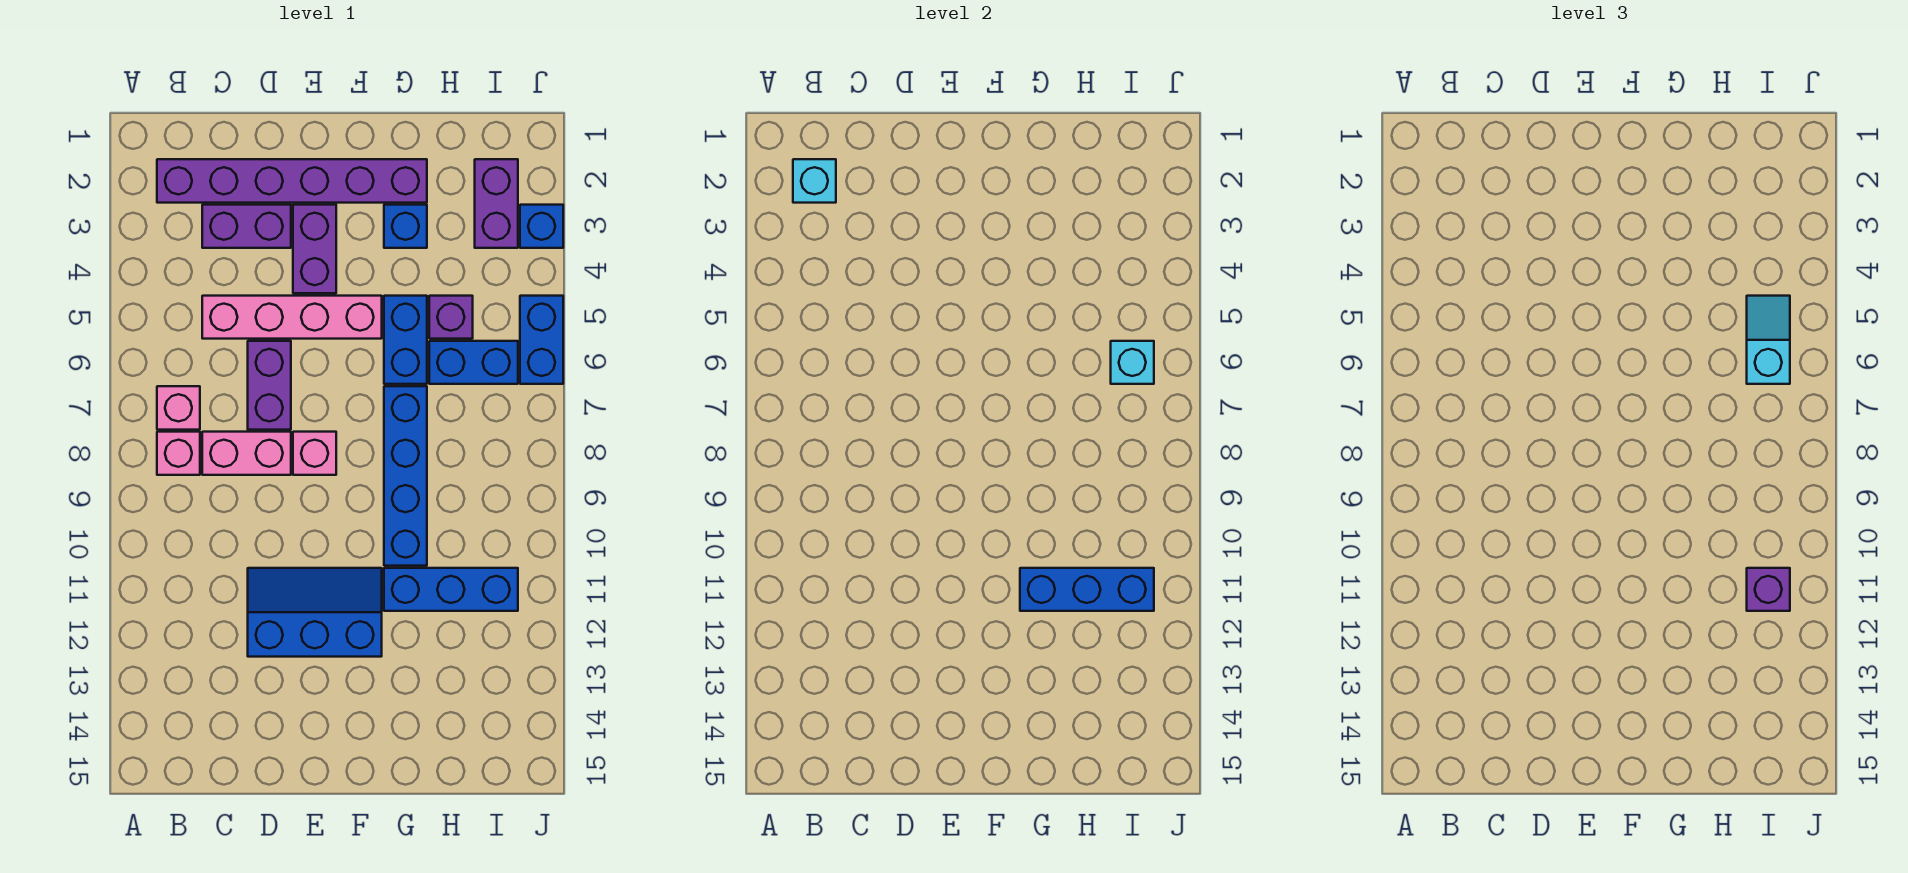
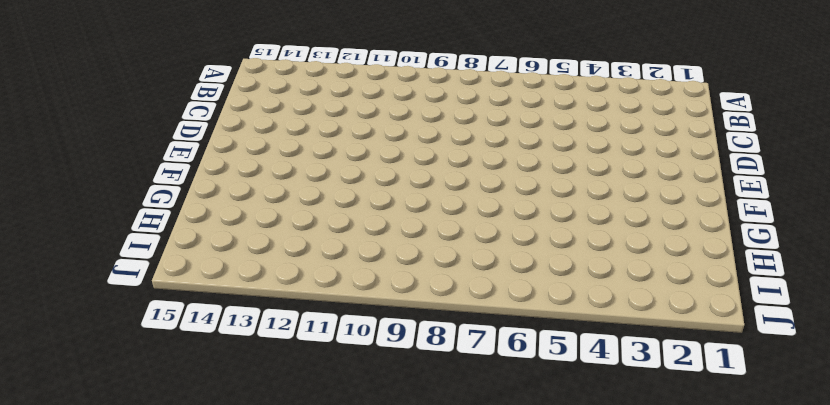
none -> purple 1x6 brick [157,159,427,203]
none -> pink 1x1 brick [157,386,200,430]
none -> pink 1x1 brick [157,432,200,475]

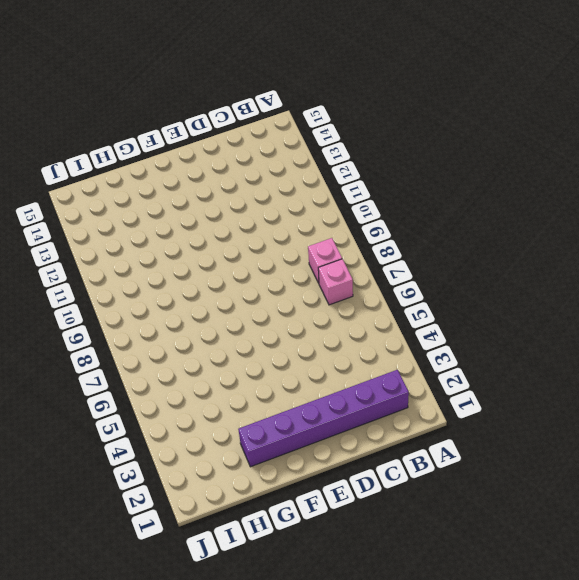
none -> purple 1x2 brick [202,205,291,248]
none -> pink 1x4 brick [202,296,382,339]
none -> pink 1x2 brick [202,432,291,475]

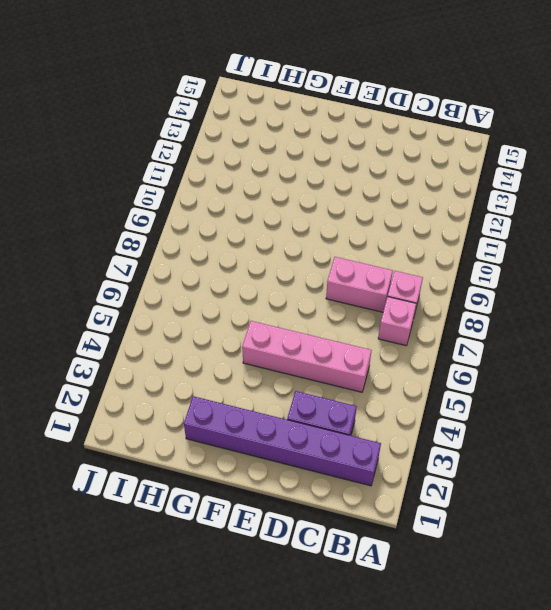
none -> purple 1x2 brick [248,341,291,430]
none -> blue 2x3 slope [248,568,382,657]
none -> purple 1x2 brick [293,205,336,293]

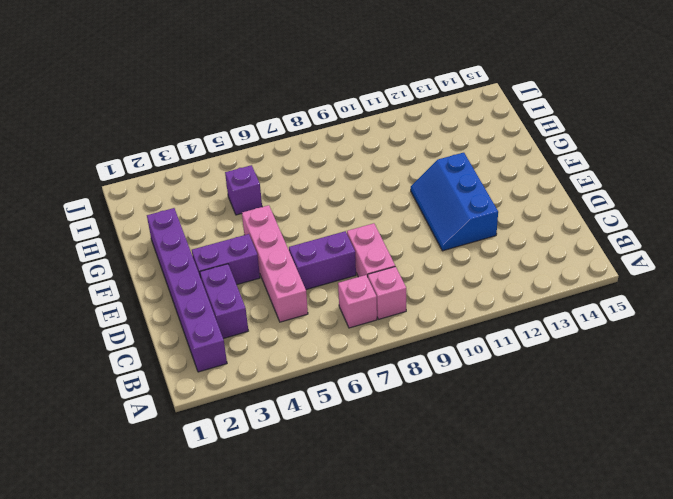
none -> pink 1x1 brick [293,432,336,475]
none -> blue 1x1 brick [384,205,427,248]
none -> blue 1x2 brick [384,296,427,384]

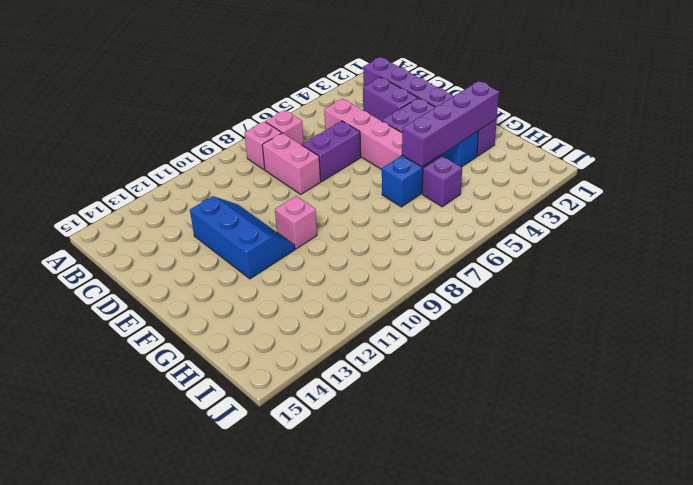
pink 1x1 brick [275,196,317,249] -> pink 1x1 brick moved to [293,432,336,475]
purple 1x4 brick [402,81,499,167] -> none
none -> blue 1x4 brick [384,386,427,566]
none -> blue 1x3 brick [384,568,518,611]
none -> blue 1x2 brick [429,341,518,384]

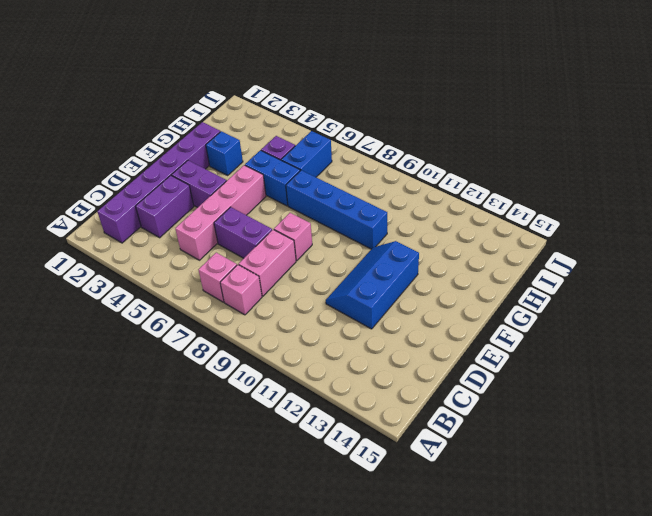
none -> blue 1x3 brick [384,568,518,611]
none -> purple 1x2 brick [475,159,518,248]
none -> blue 1x1 brick [520,205,563,248]

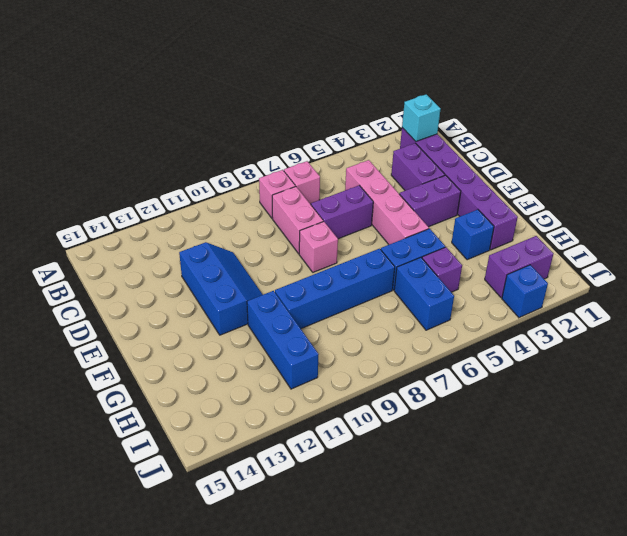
none -> blue 1x2 brick [520,296,563,384]
none -> blue 1x3 brick [1020,568,1154,611]
none -> cyan 1x1 brick [1111,341,1154,384]

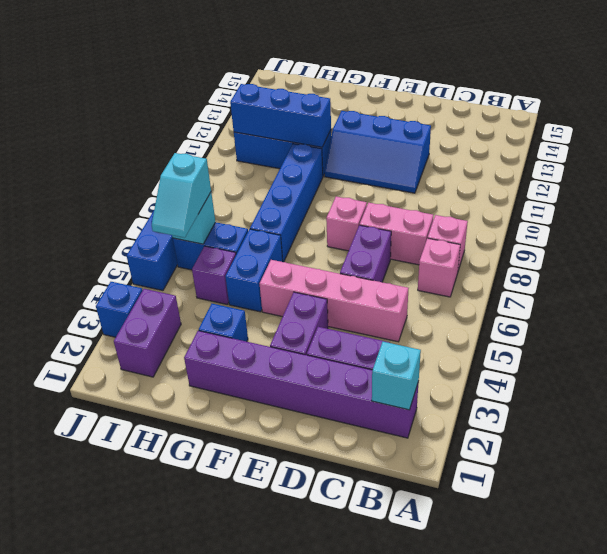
none -> purple 1x1 brick [1747,568,1790,611]

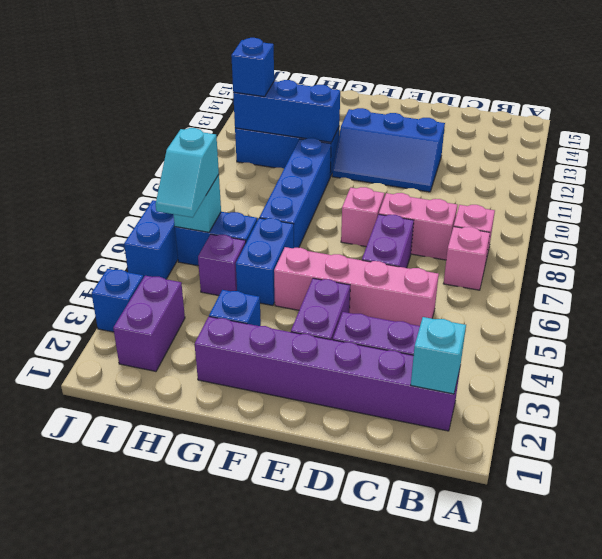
blue 1x1 brick [231,38,274,97] -> purple 1x1 brick [1747,568,1790,611]

